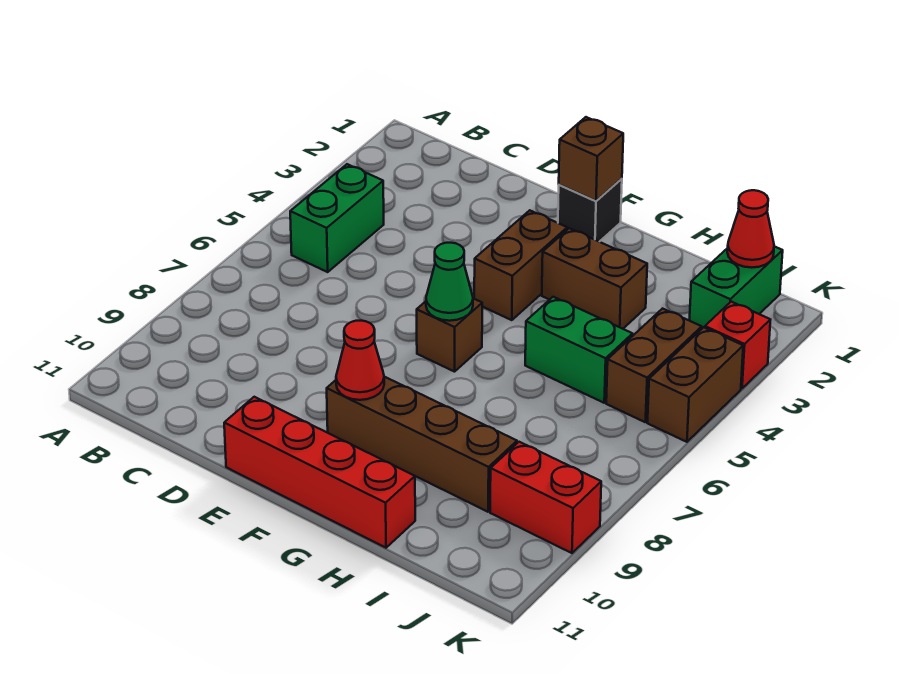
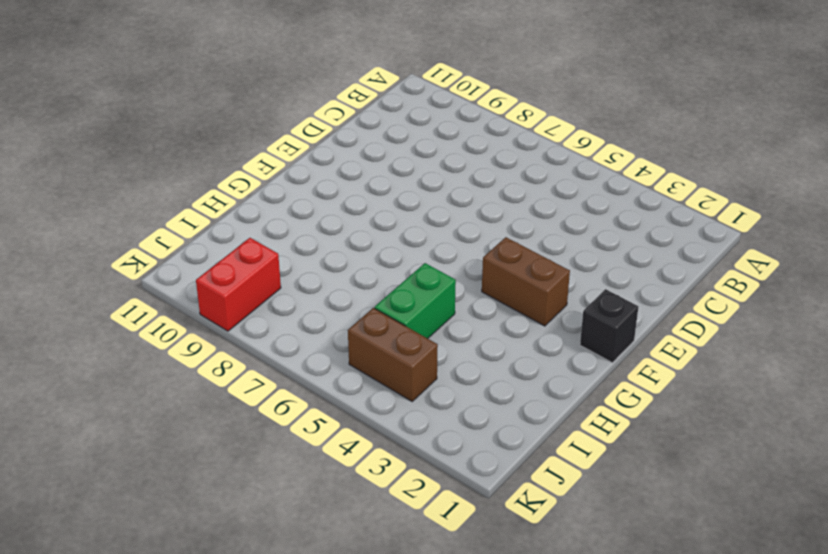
none -> green 1x2 brick [290,164,384,272]
none -> red 1x4 brick [224,397,415,548]
none -> brown 1x1 brick [417,298,482,372]

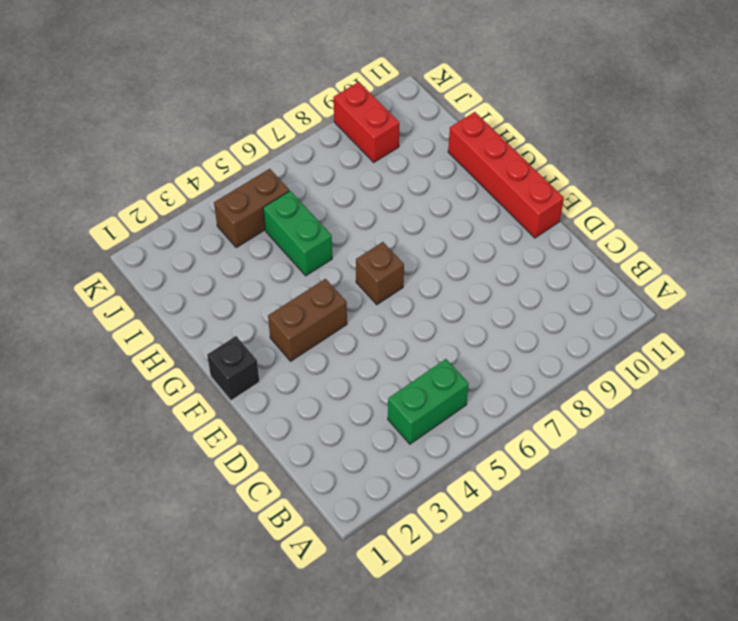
none -> brown 1x4 brick [327,377,517,512]
none -> brown 1x2 brick [542,228,647,329]
none -> green 1x2 brick [689,246,783,328]

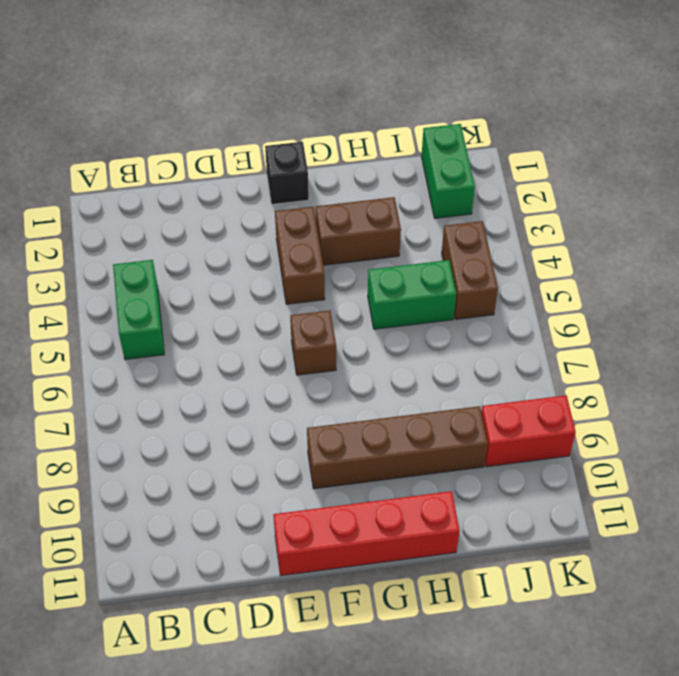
none -> red 1x1 brick [705,302,770,389]
none -> brown 1x2 brick [647,327,743,442]
none -> brown 1x1 brick [559,117,623,201]

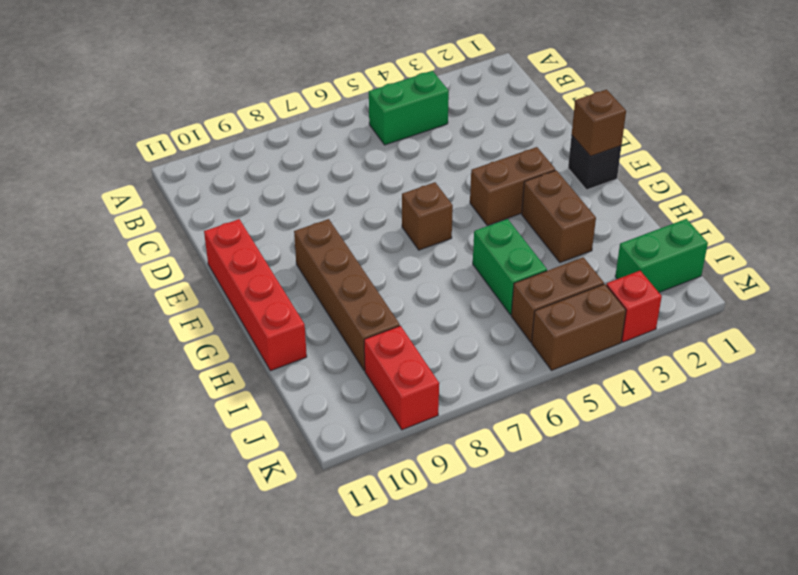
none -> green 1x1 cone [426,243,473,321]
none -> red 1x1 cone [336,320,384,400]
none -> red 1x1 cone [727,190,774,268]

